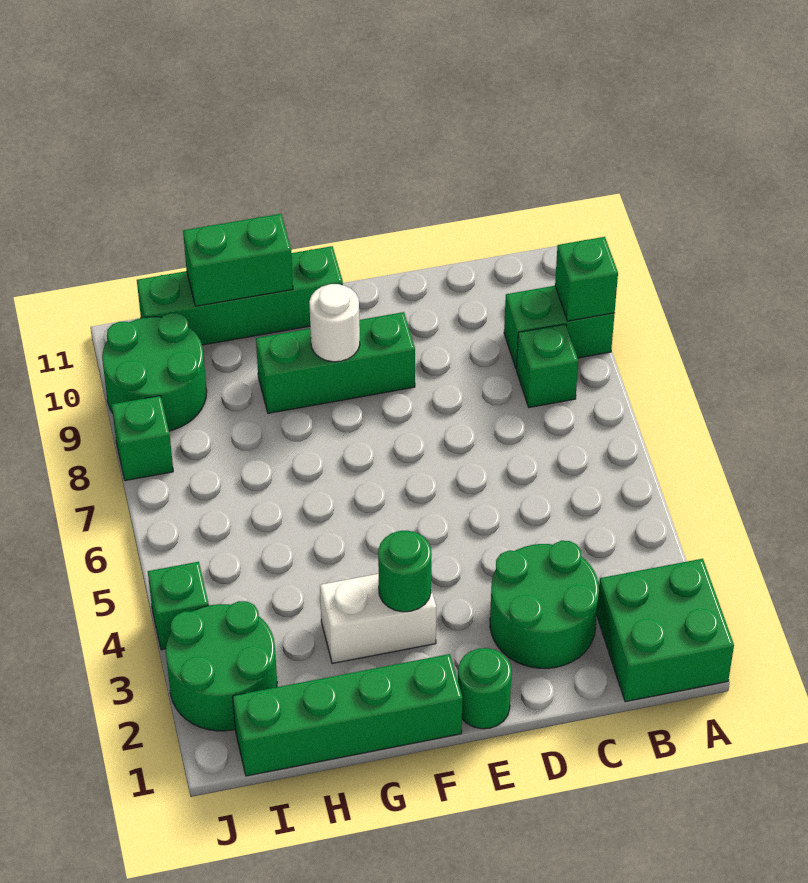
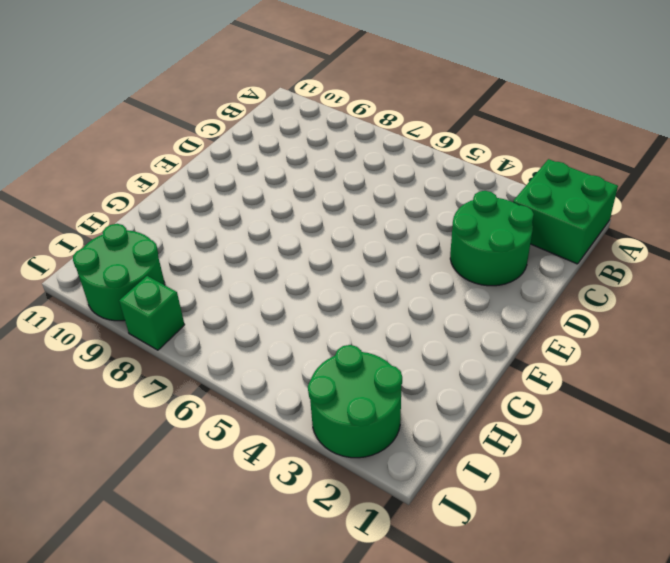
none -> green 1x2 brick [504,286,615,369]
none -> green 1x1 brick [517,324,578,408]
none -> green 1x1 round brick [458,648,512,729]

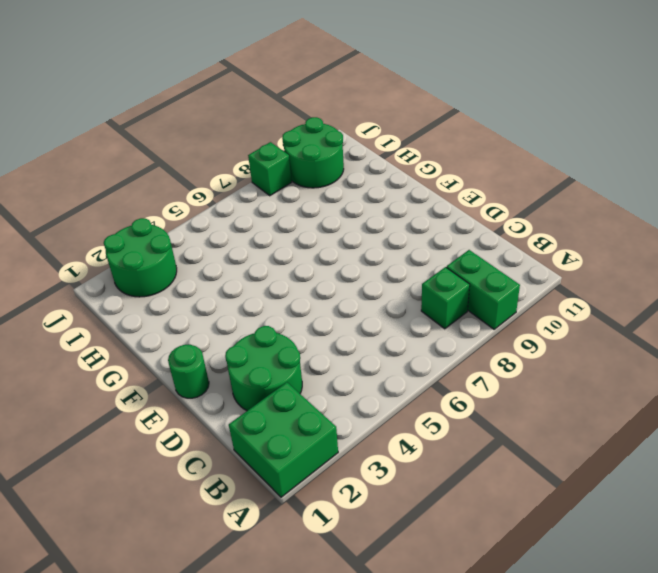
none -> green 1x3 brick [256,312,415,413]
none -> green 1x4 brick [233,654,463,776]
none -> white 1x2 brick [320,574,436,664]

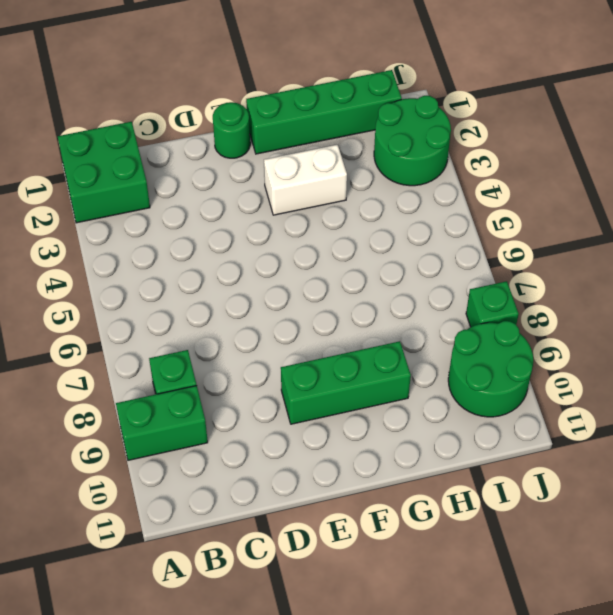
none -> green 2x2 round brick [490,541,599,668]
none -> green 1x4 brick [137,246,343,345]
none -> green 1x1 brick [148,562,209,650]

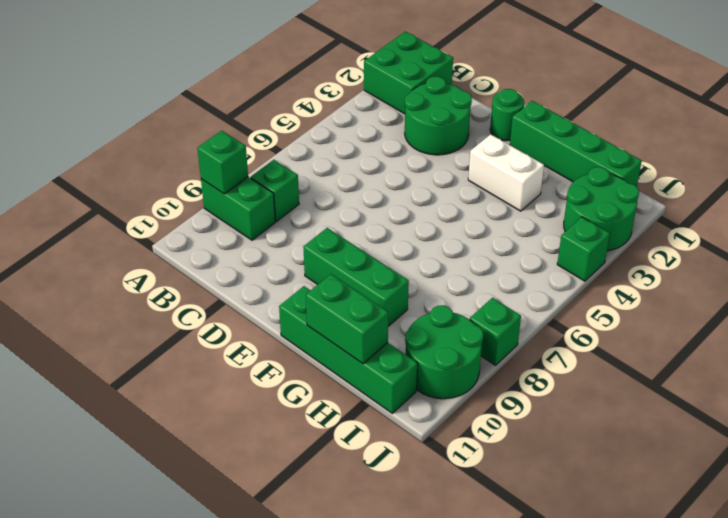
none -> green 1x1 round brick [378,531,432,612]
none -> white 1x1 round brick [309,284,360,362]

